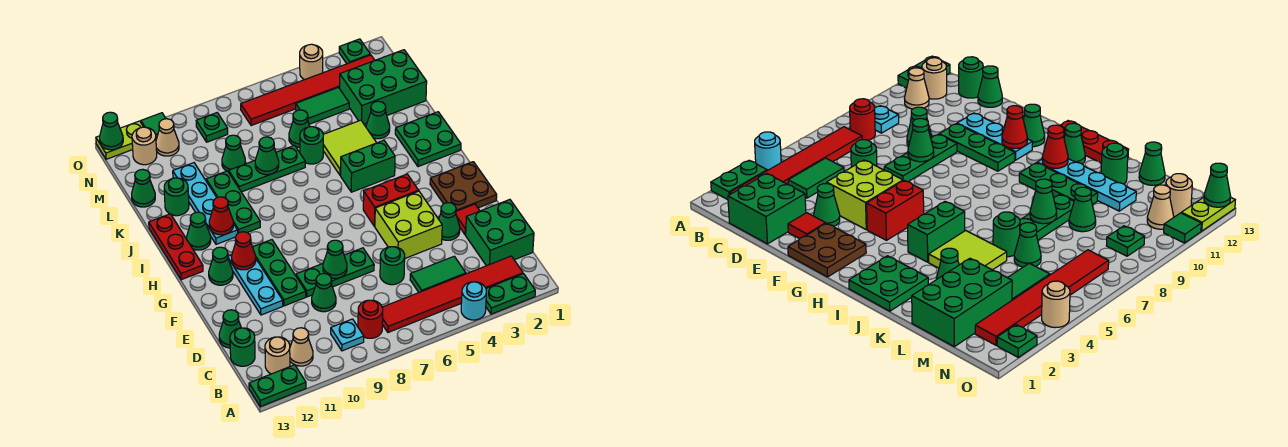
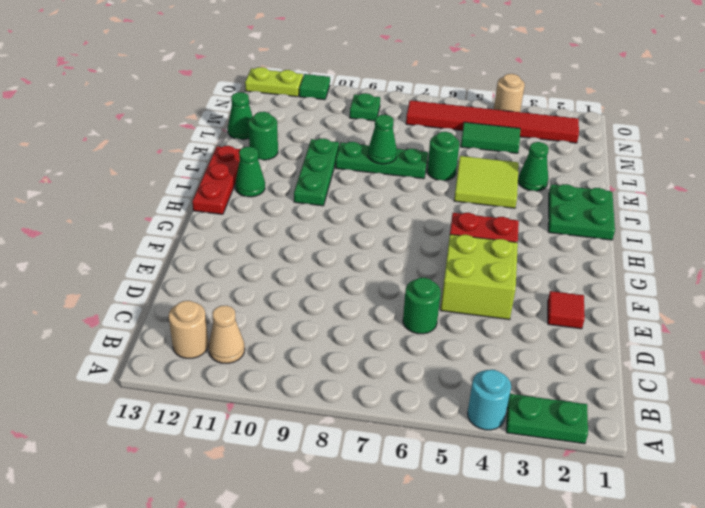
none -> green 1x2 plate [249,365,306,407]
none -> red 1x6 tile [382,256,523,332]
none -> red 1x1 round brick [358,300,383,338]
none -> cyan 1x1 plate [331,319,364,351]

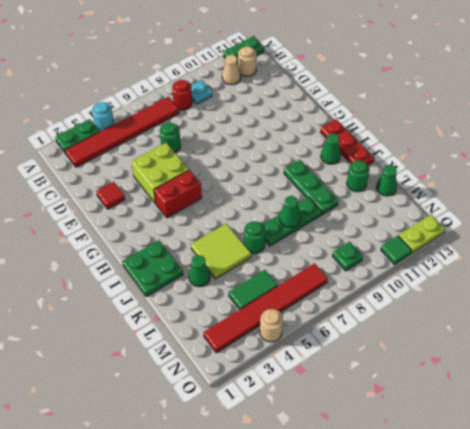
none -> green 2x2 brick [466,200,534,266]
none -> green 1x2 tile [410,256,466,292]
none -> green 1x1 round brick [230,328,255,366]
none -> green 1x1 cone [312,273,336,312]

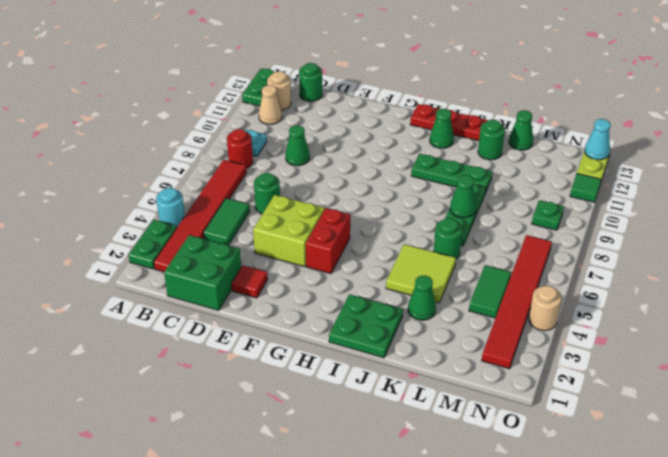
cyan 1x1 cone [585,119,610,160] -> green 1x1 cone [100,112,123,150]
none -> green 1x1 cone [219,310,241,348]
none -> green 1x1 cone [439,203,460,240]
none -> green 1x3 plate [296,248,374,297]
none -> green 1x3 plate [253,240,306,306]

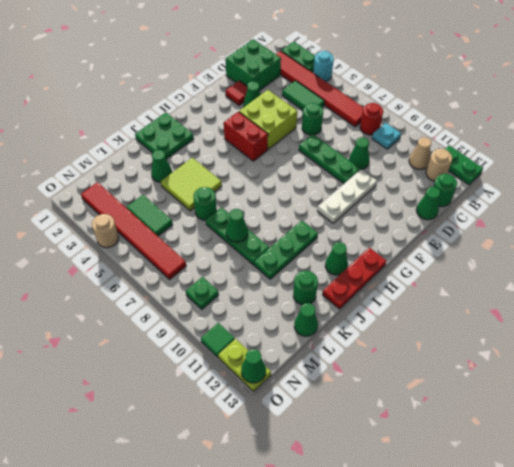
white 1x3 plate [317,169,377,223] -> green 1x3 plate [253,240,306,306]
none -> cyan 1x3 plate [228,255,283,315]
none -> brown 2x2 plate [430,162,497,211]
none -> green 1x1 cone [209,247,233,285]
none -> green 1x2 brick [341,140,395,192]

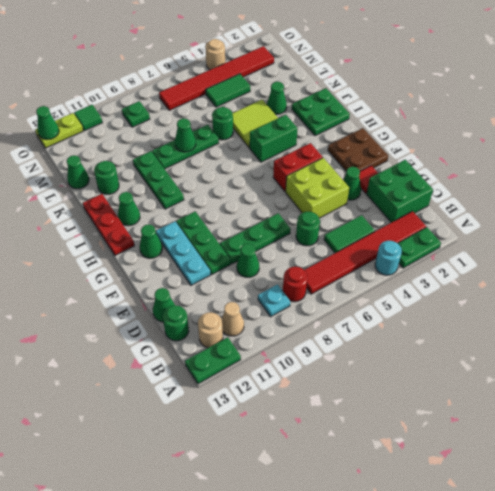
none -> cyan 1x4 plate [173,163,238,244]
none -> green 2x3 brick [340,50,427,124]
none -> green 1x1 cone [289,110,310,147]
none -> green 1x1 cone [222,135,246,172]

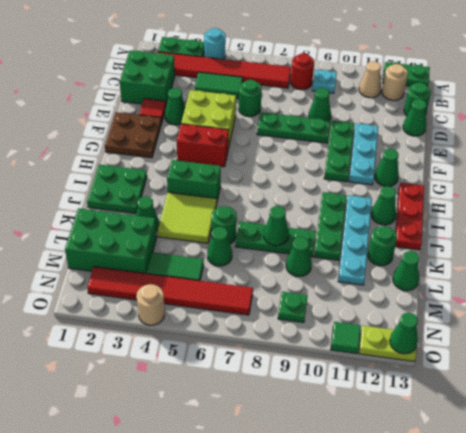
none -> tan 1x1 cone [156,119,179,156]
none -> tan 1x1 round brick [132,127,157,165]
none -> green 1x1 plate [339,39,370,64]
none -> green 1x1 cone [323,240,347,278]

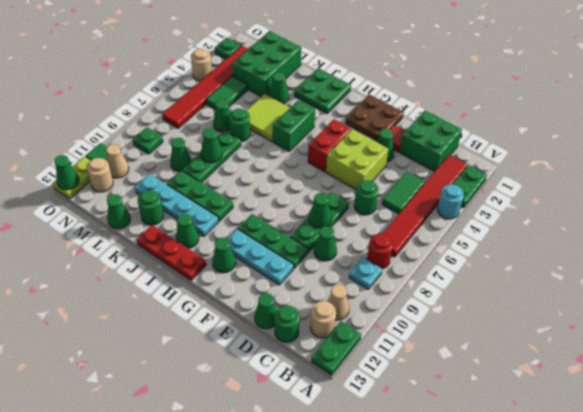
none -> red 1x1 cone [232,232,256,270]
none -> red 1x1 cone [209,197,233,235]

